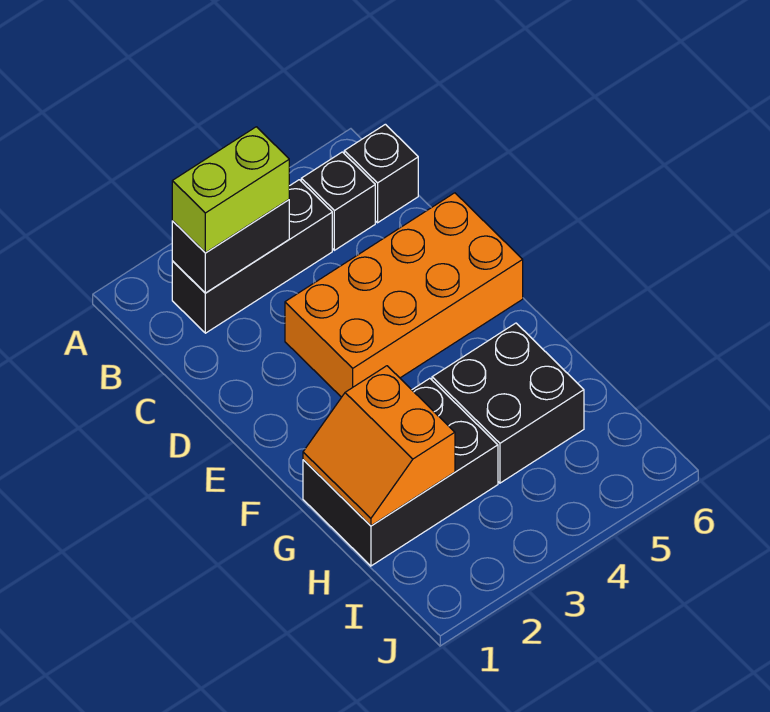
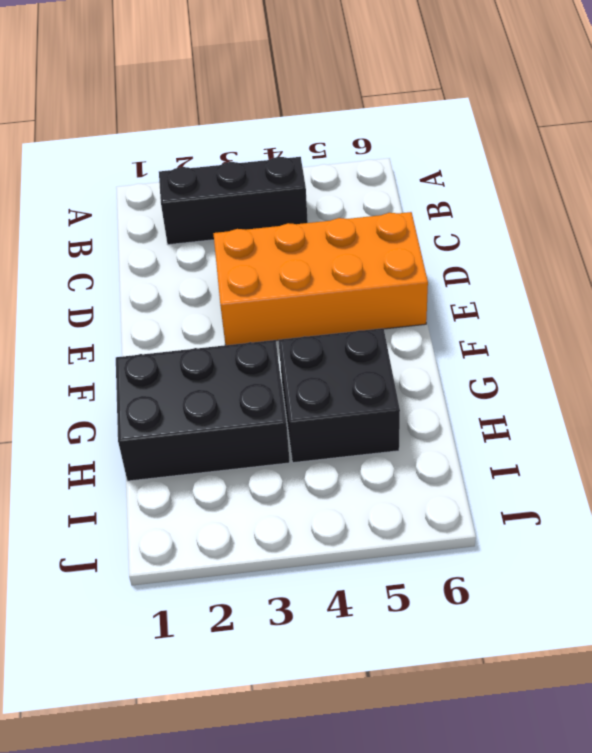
none -> black 1x1 brick [301,152,375,250]
none -> black 1x1 brick [344,124,418,223]

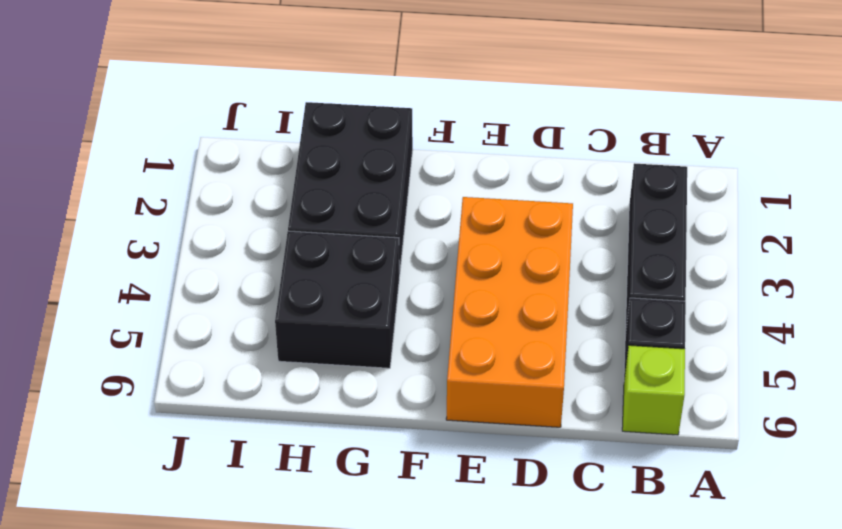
lime 1x1 brick [622,345,685,435] -> black 1x1 brick [344,124,418,223]
none -> black 1x2 brick [172,200,289,293]
none -> orange 2x2 slope [303,366,455,526]

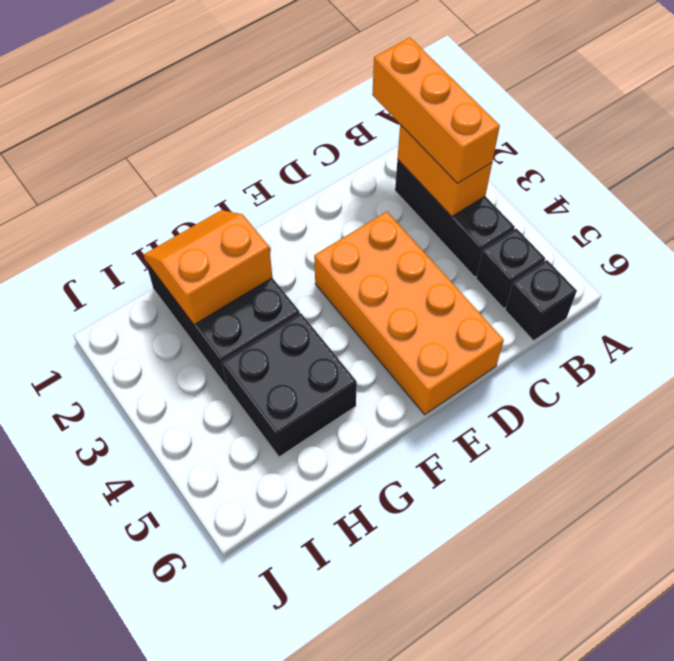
orange 1x3 brick [372,37,500,183] -> lime 1x2 brick [172,127,289,253]
orange 1x2 brick [397,124,492,216] -> black 1x2 brick [172,200,289,293]

